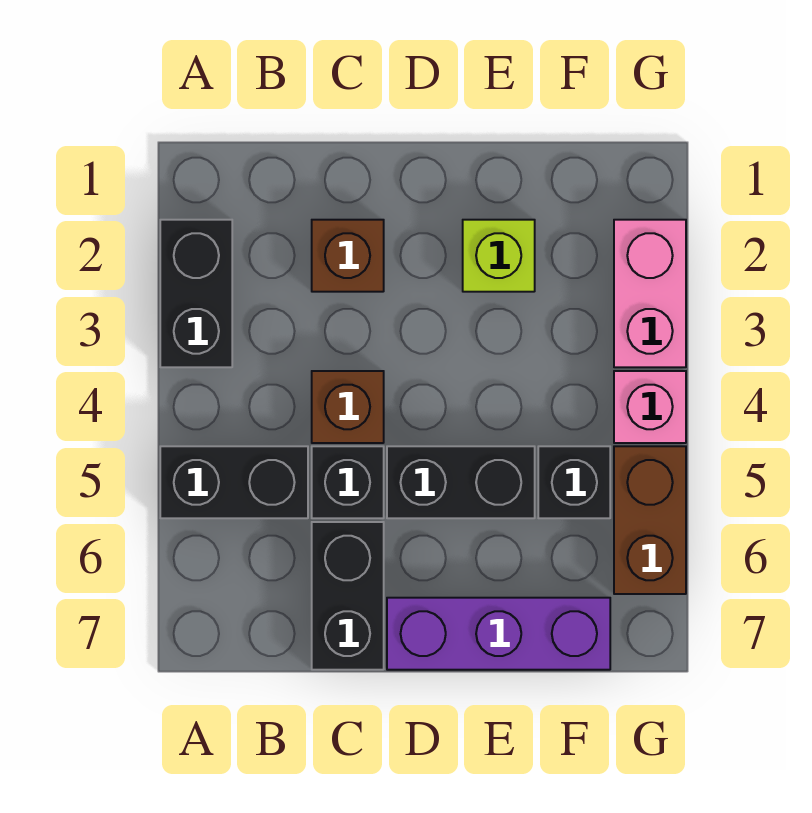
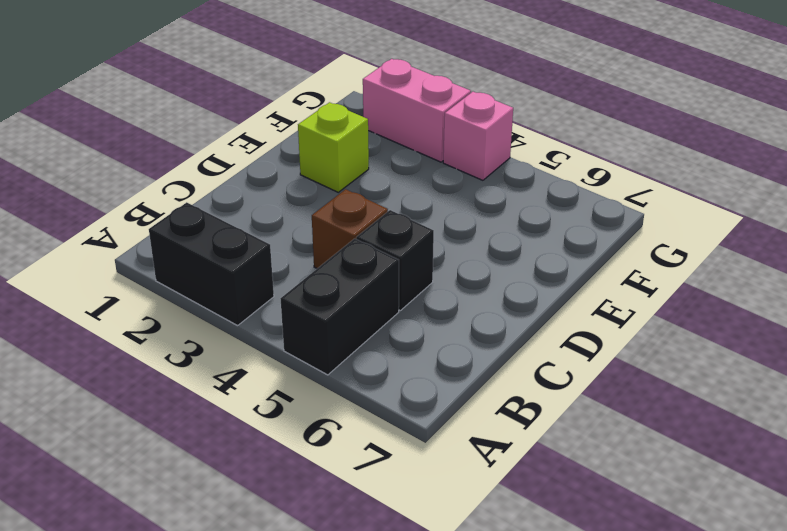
none -> brown 1x1 brick [312,220,384,292]
none -> black 1x2 brick [312,522,384,670]
none -> black 1x2 brick [387,446,535,518]

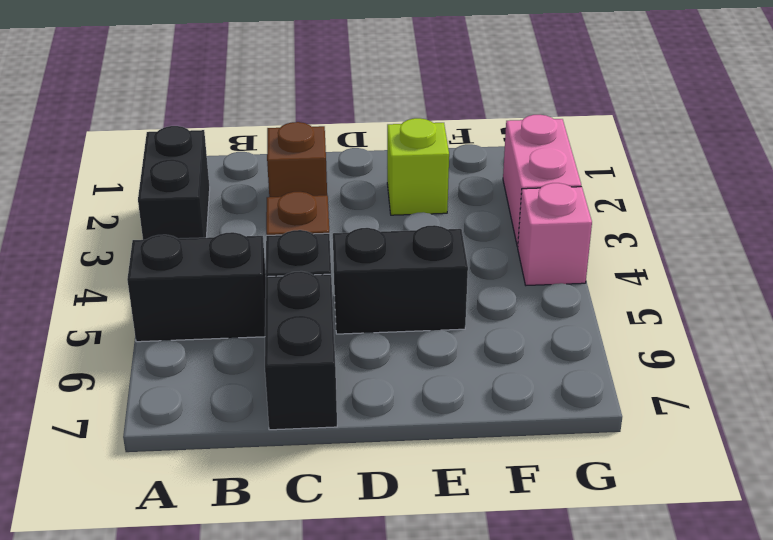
none -> purple 1x3 brick [387,598,610,670]
none -> black 1x1 brick [538,446,610,518]
none -> brown 1x2 brick [614,446,686,594]

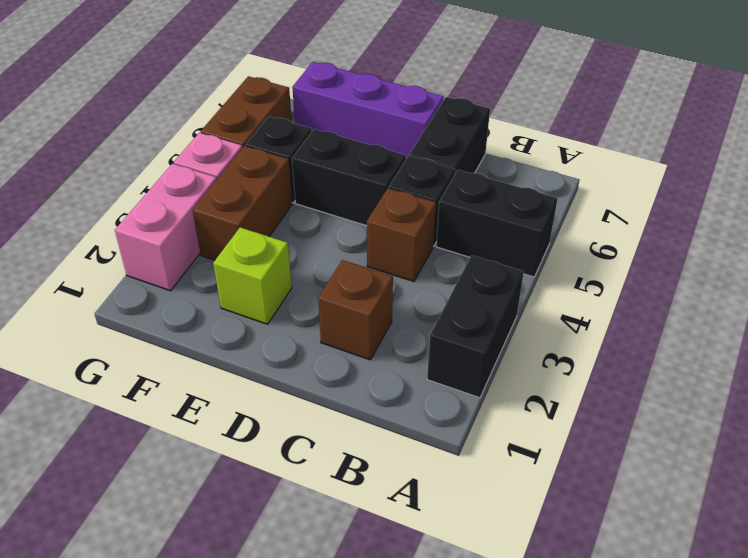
brown 1x2 brick [193,146,292,260] -> none

